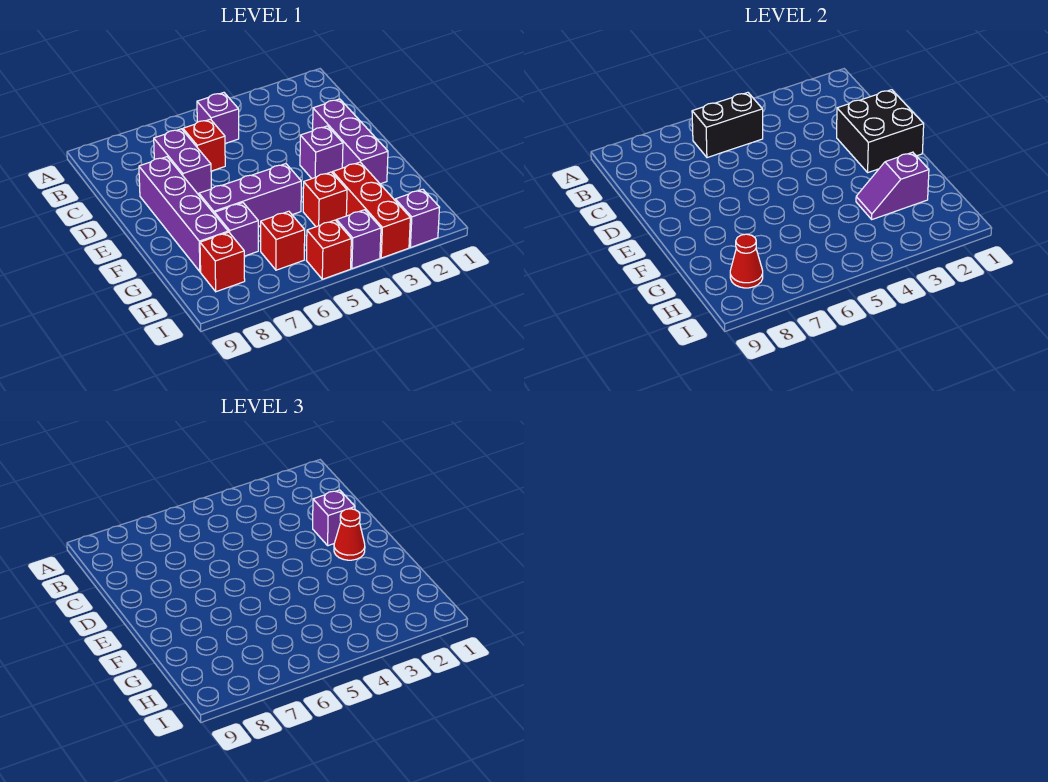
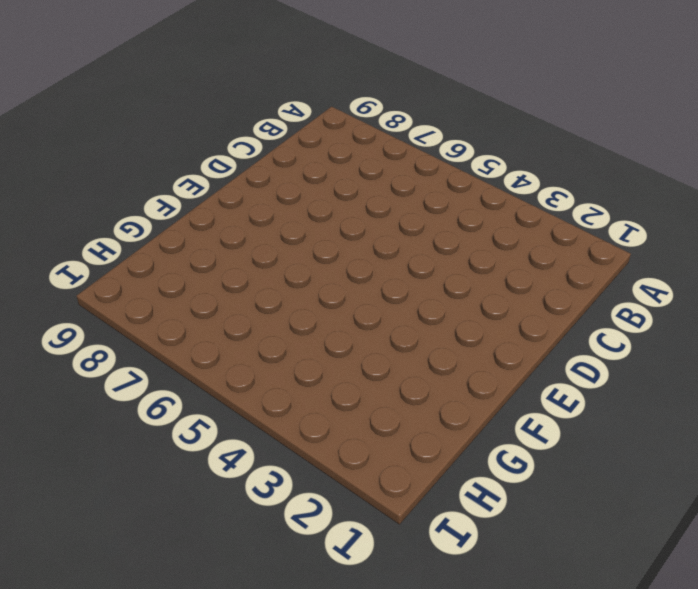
none -> purple 1x1 brick [197,93,239,143]
none -> red 1x1 brick [183,119,225,171]
none -> purple 1x2 brick [154,129,211,195]

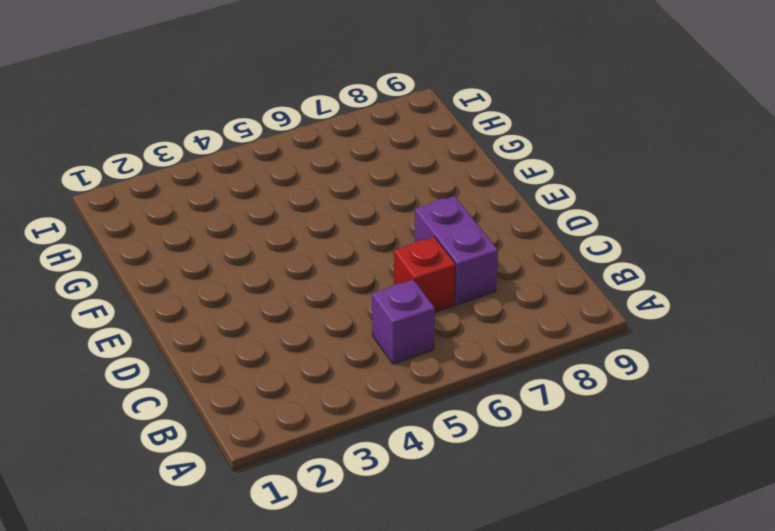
none -> purple 1x3 brick [313,99,388,184]
none -> purple 1x4 brick [139,157,228,272]
none -> purple 1x1 brick [300,126,343,178]

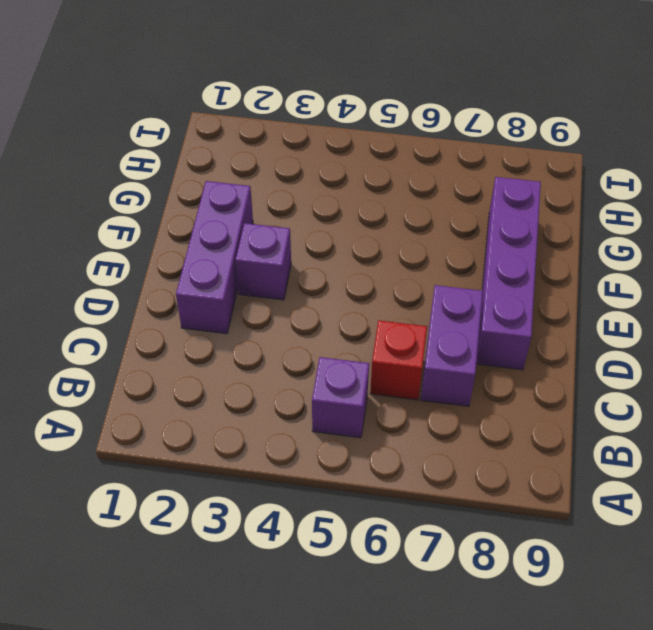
none -> purple 1x3 brick [199,164,301,226]
none -> red 1x3 brick [333,162,410,258]
none -> red 1x1 brick [303,172,347,227]

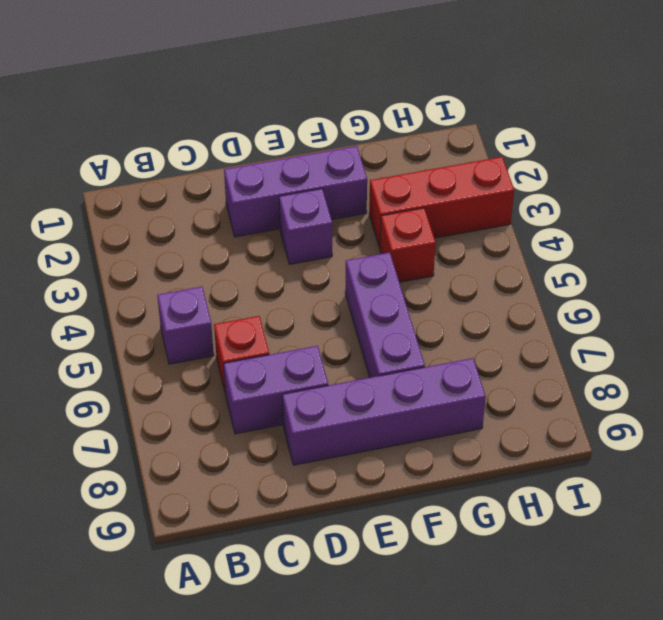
none -> purple 1x1 brick [215,203,258,256]
none -> red 1x1 brick [261,211,305,270]
none -> red 1x1 brick [200,232,245,292]

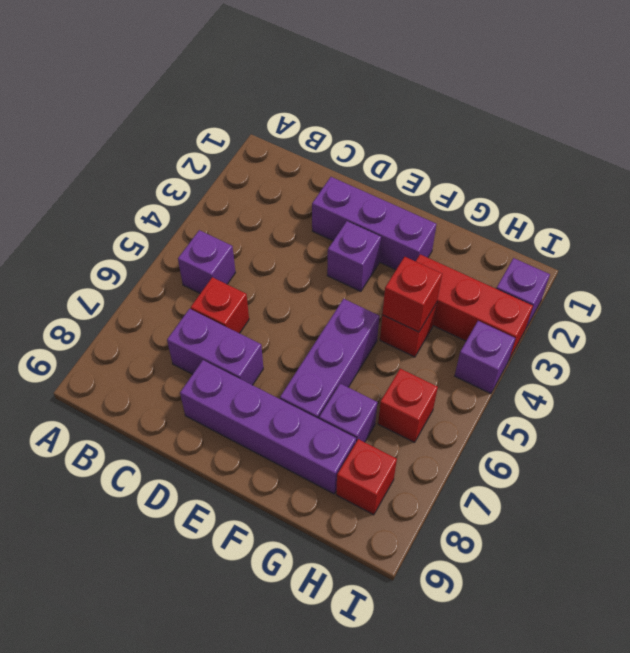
red 1x1 brick [382,257,442,332] -> red 1x1 brick moved to [306,220,351,279]
none -> black 1x2 brick [692,93,763,158]
none -> black 2x2 brick [837,90,924,172]
none -> purple 1x2 slope [856,152,929,219]

